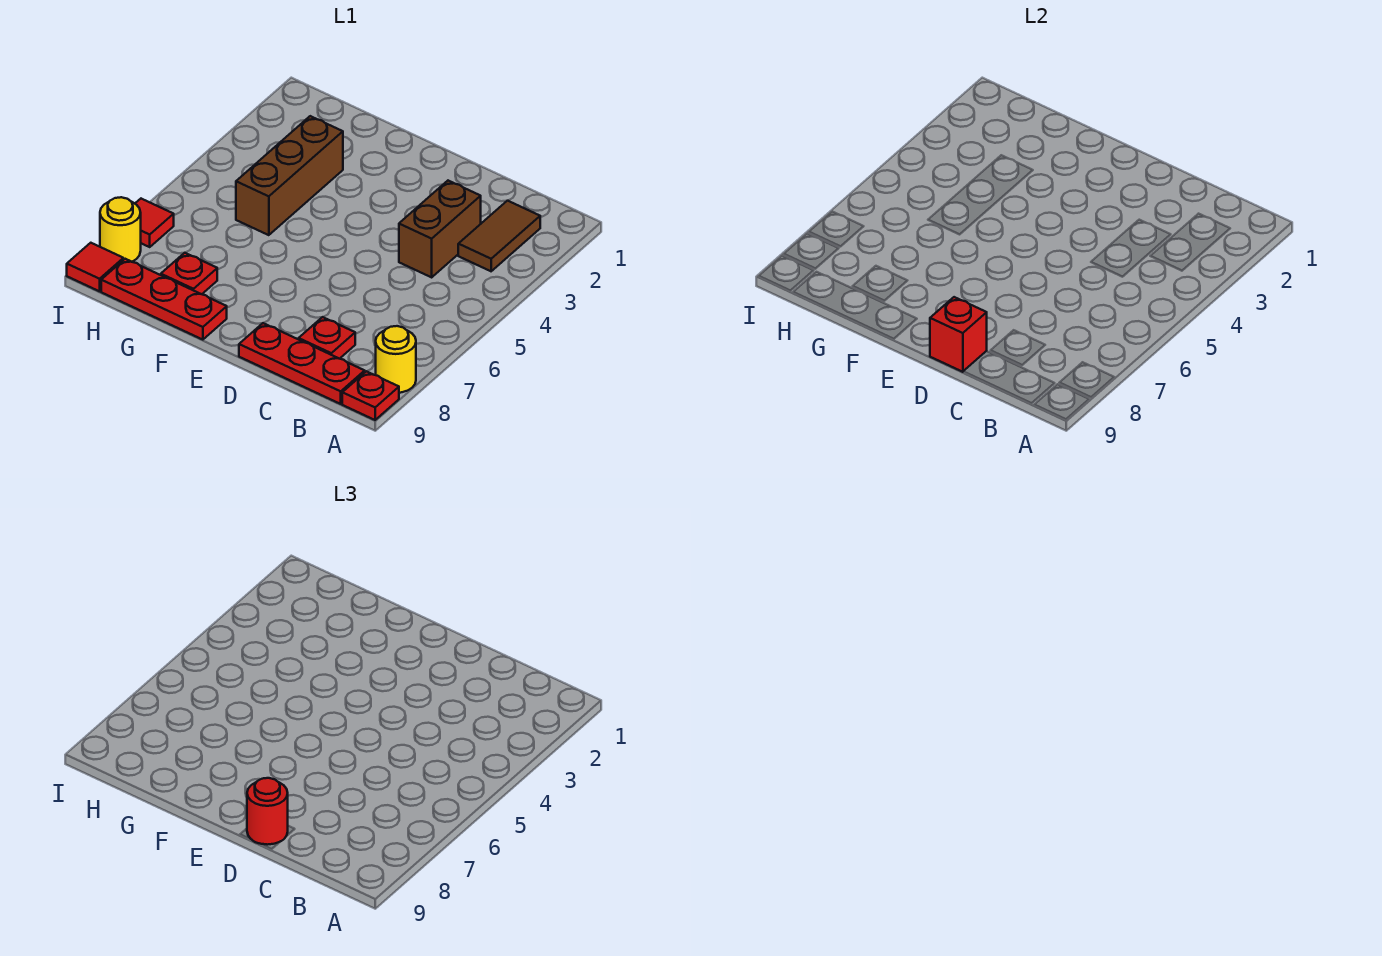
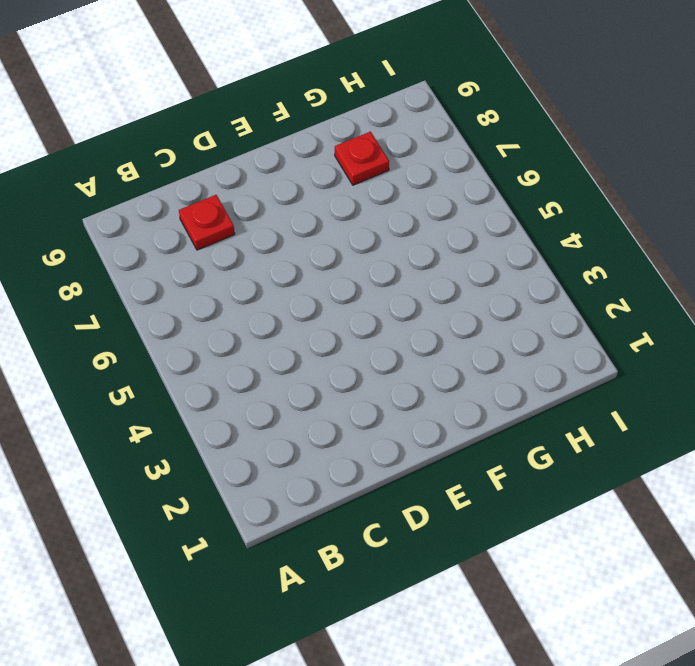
none -> yellow 1x1 round brick [376,326,416,393]
none -> red 1x1 plate [342,371,399,420]
none -> brown 1x2 tile [458,201,540,271]

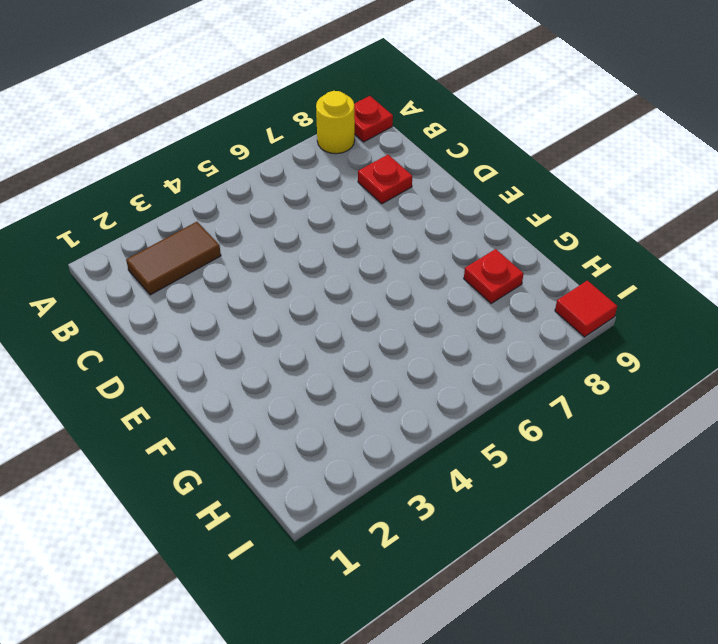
none -> red 1x3 plate [239,323,365,404]
none -> brown 1x2 brick [399,181,481,277]
none -> red 1x3 plate [101,259,227,340]

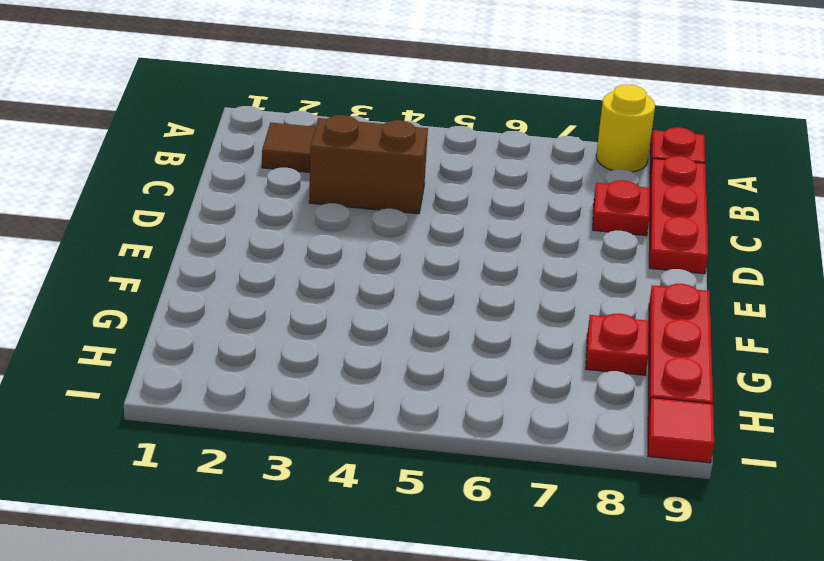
none -> brown 1x3 brick [236,116,343,235]
none -> red 1x1 tile [135,199,174,247]
none -> yellow 1x1 round brick [100,197,141,262]

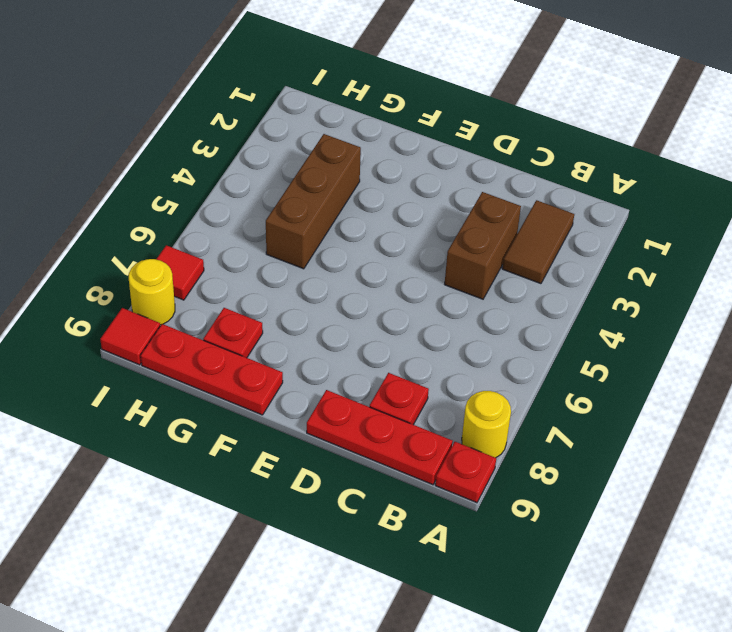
none -> red 1x1 brick [930,297,987,372]
none -> red 1x1 round brick [247,778,288,845]

